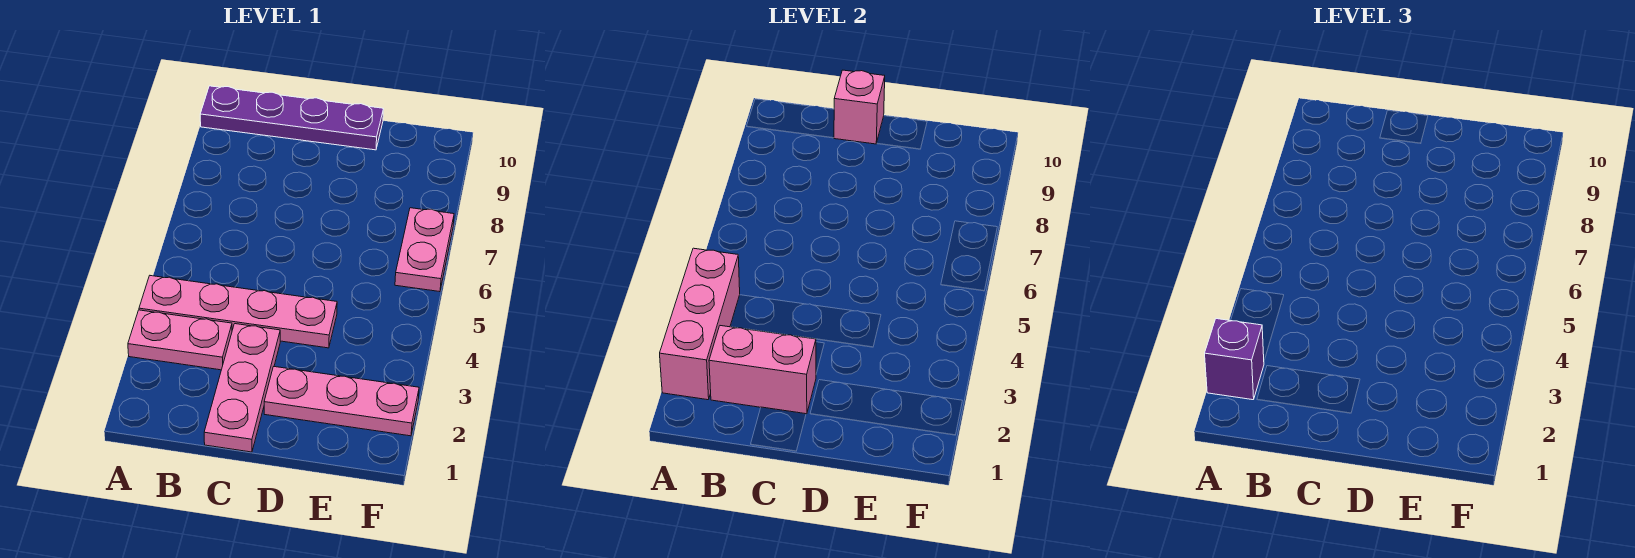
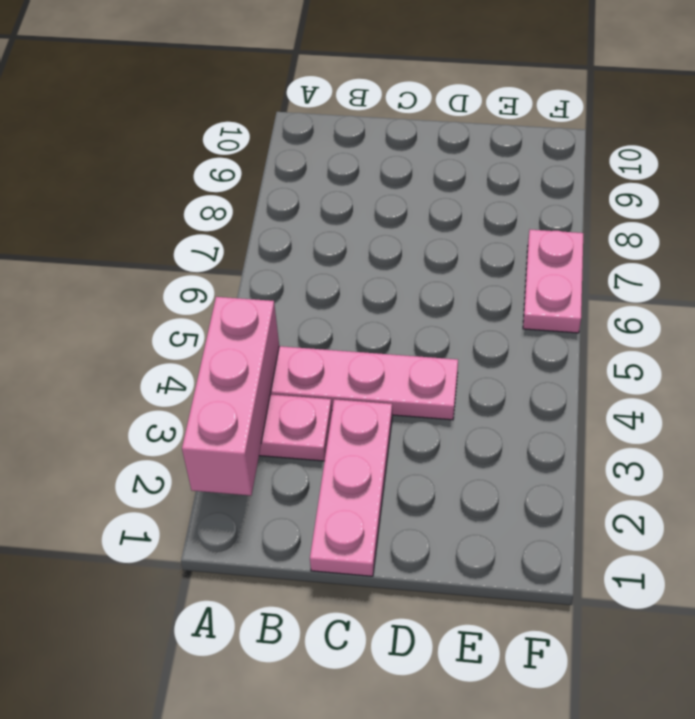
none -> purple 1x4 plate [200,86,383,150]
none -> pink 1x3 plate [264,367,419,436]

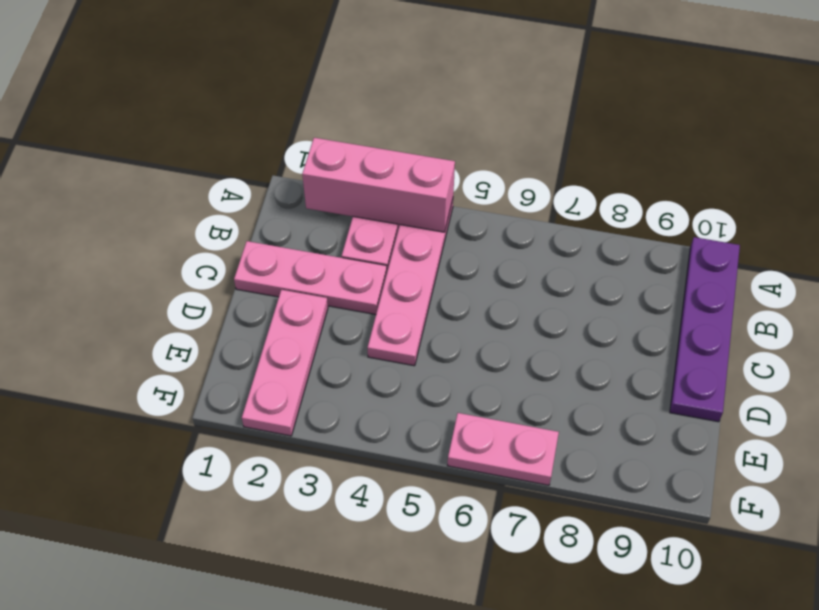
none -> pink 1x2 brick [709,326,816,414]
none -> pink 1x1 brick [834,70,885,144]

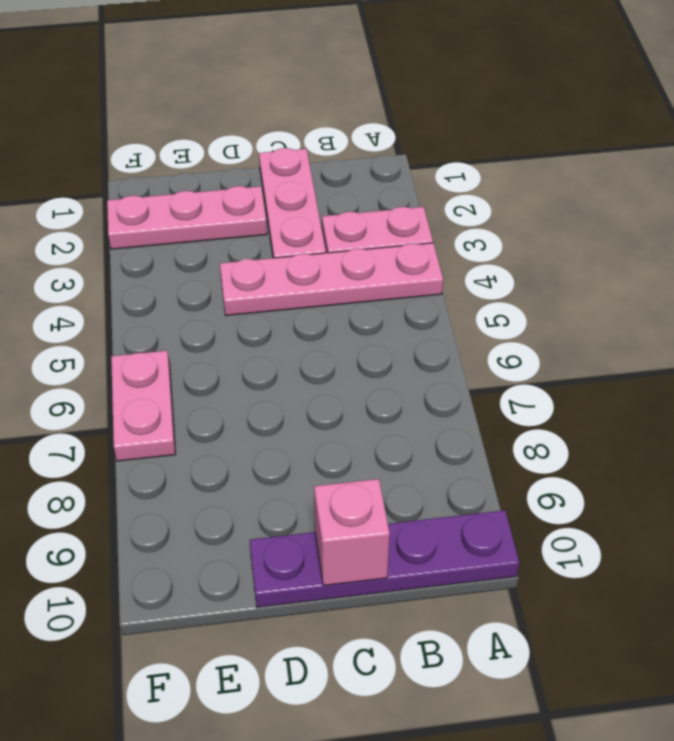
none -> pink 1x3 brick [660,248,740,400]
none -> pink 1x2 brick [709,326,816,414]

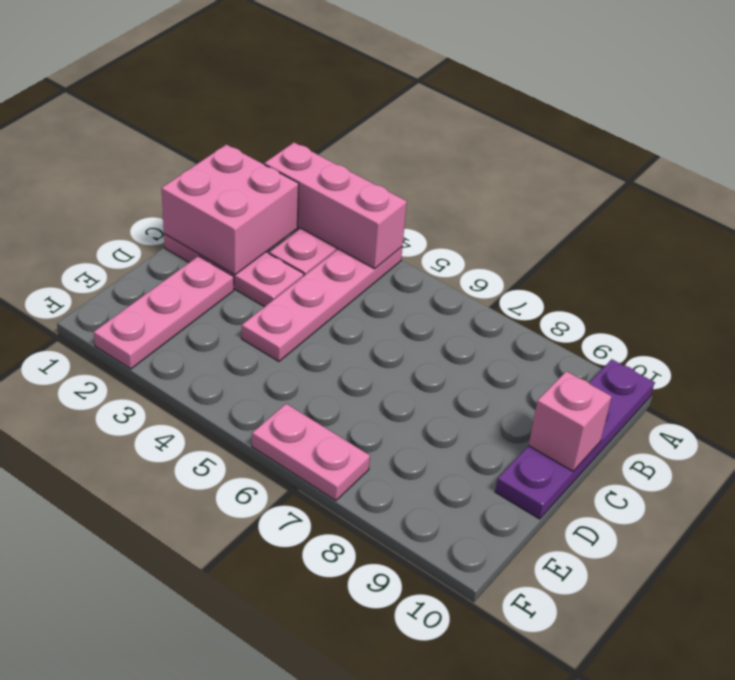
pink 2x2 brick [161,145,299,275] -> pink 1x2 brick [709,326,816,414]
none -> purple 1x1 brick [1205,319,1264,400]

